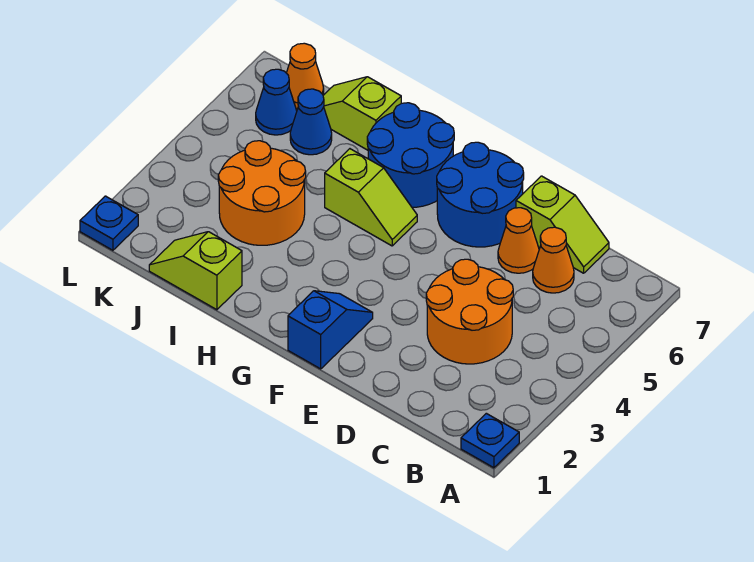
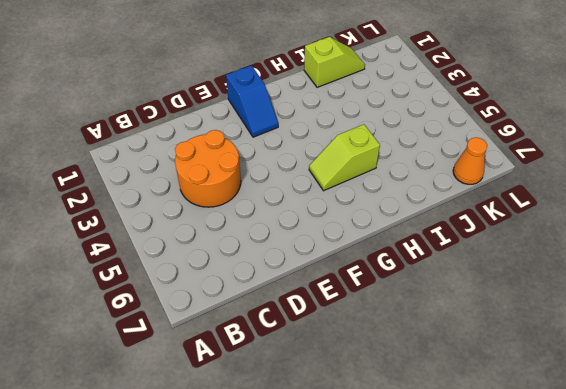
none -> blue 1x1 plate [461,413,519,468]
none -> orange 1x1 cone [533,227,574,293]
none -> lime 1x2 slope [516,176,609,273]

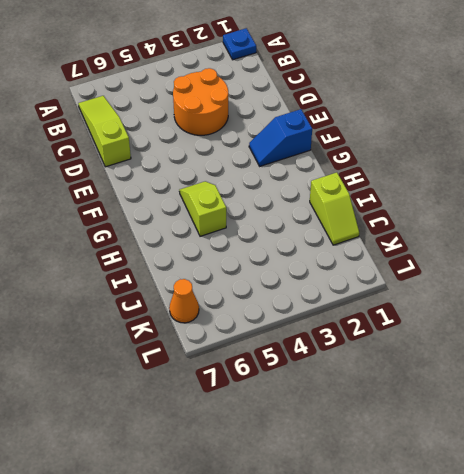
lime 1x3 slope [78,96,131,167] -> lime 1x2 slope [516,176,609,273]
none -> orange 1x1 cone [533,227,574,293]
none -> orange 1x1 cone [498,208,539,273]
none -> blue 2x2 round brick [437,142,524,247]

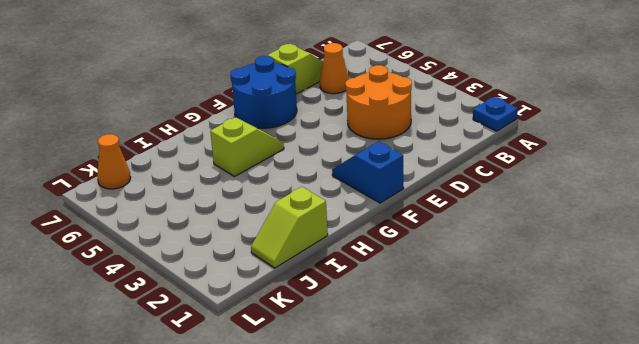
none -> orange 1x1 cone [498,208,539,273]
none -> blue 2x2 round brick [367,103,454,207]
none -> orange 2x2 round brick [218,141,306,245]

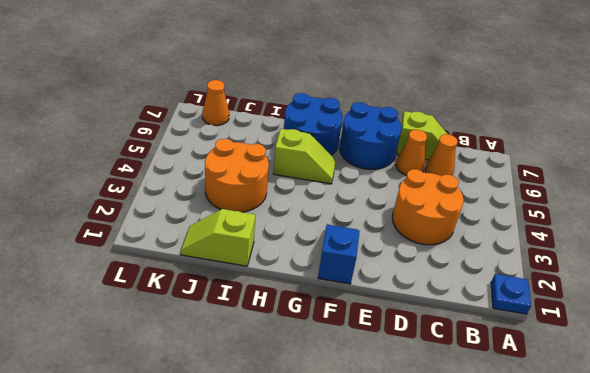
none -> lime 1x2 slope [323,77,401,150]
none -> blue 1x1 cone [290,89,332,155]
none -> blue 1x1 cone [256,69,297,135]

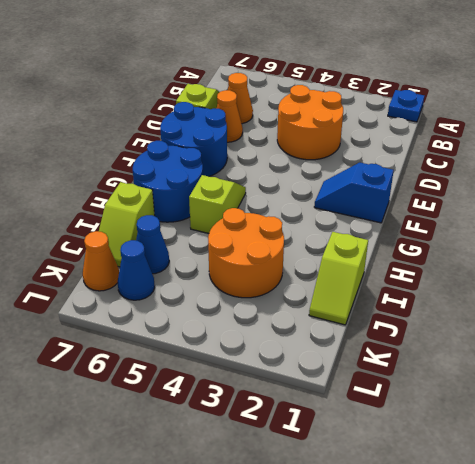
none -> blue 1x1 plate [80,196,138,250]

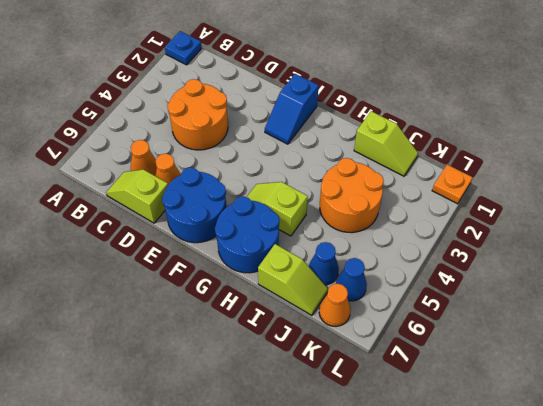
orange 1x1 plate [432,165,473,204] -> blue 1x1 plate [80,196,138,250]

